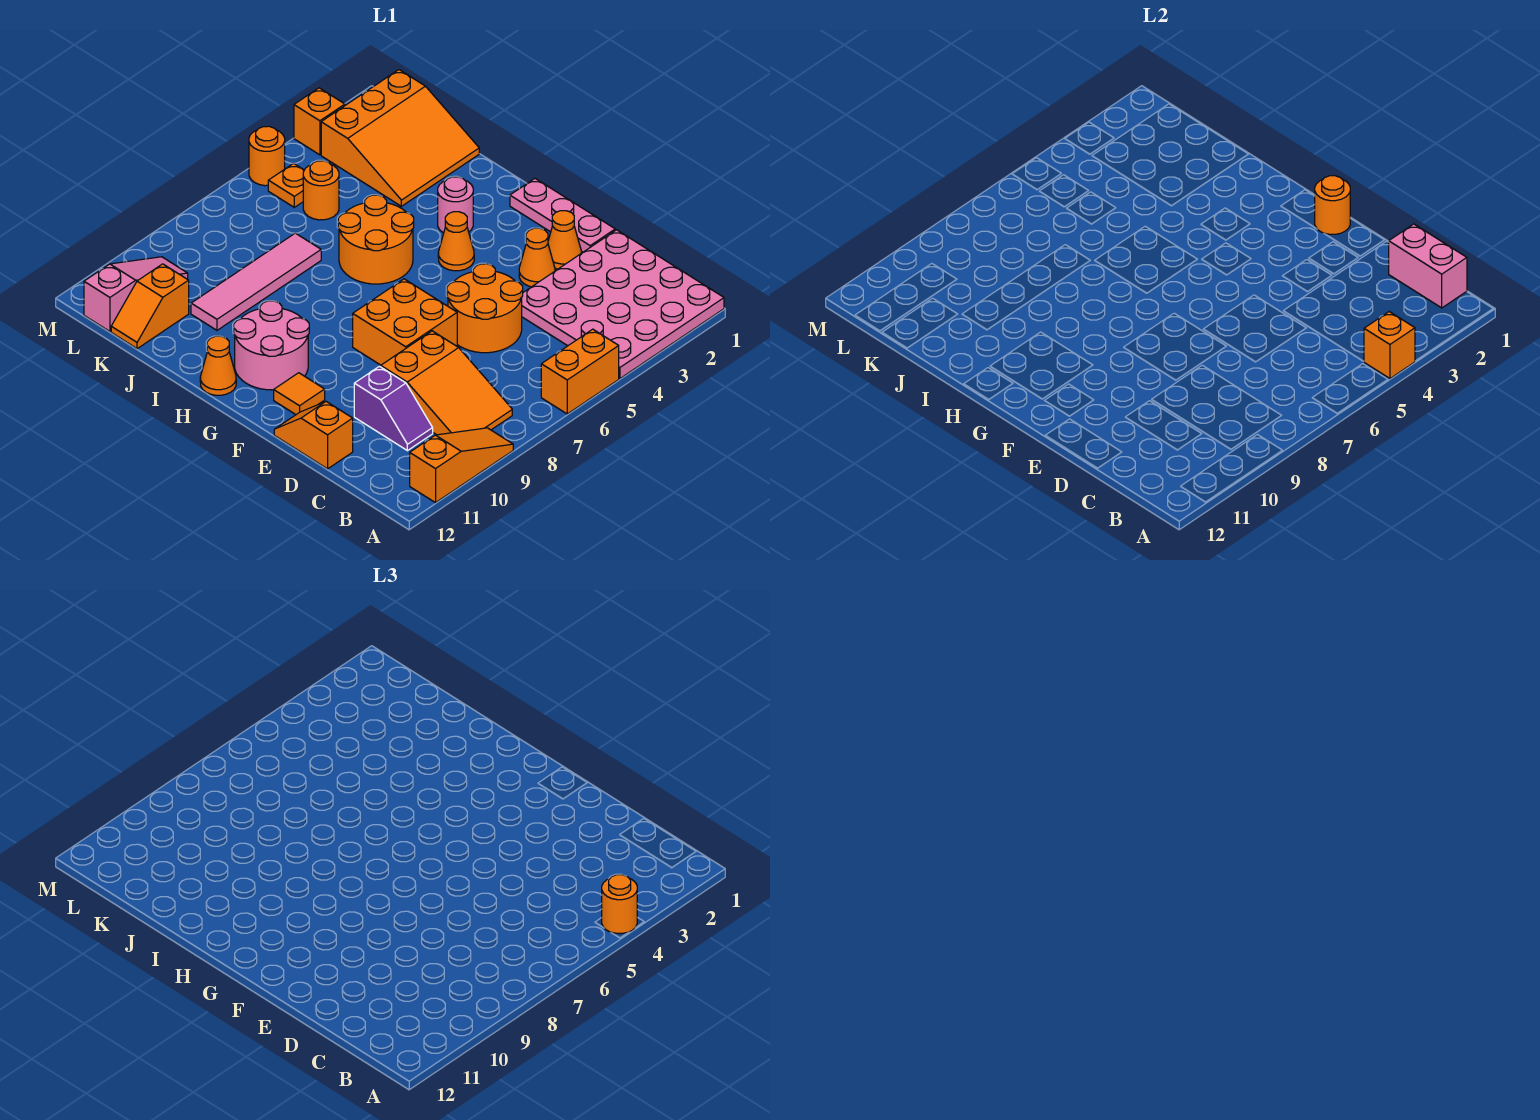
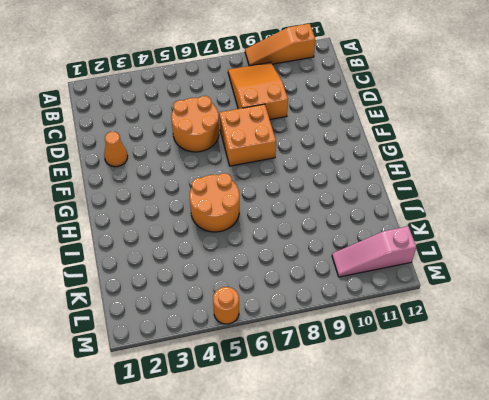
none -> pink 4x4 plate [522,230,724,378]
none -> orange 1x2 brick [541,329,619,414]
none -> purple 1x2 slope [354,366,433,451]

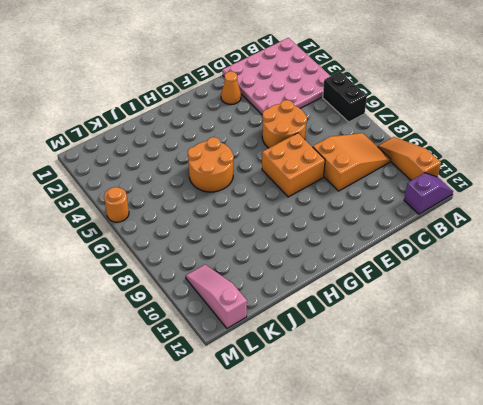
black 1x2 brick [323,72,367,122] -> orange 1x2 brick [541,329,619,414]
purple 1x2 slope [404,173,453,214] -> purple 1x2 slope moved to [354,366,433,451]
none -> orange 1x2 slope [274,402,353,469]
none -> pink 1x3 plate [510,179,615,252]
none -> orange 1x1 cone [519,228,555,287]

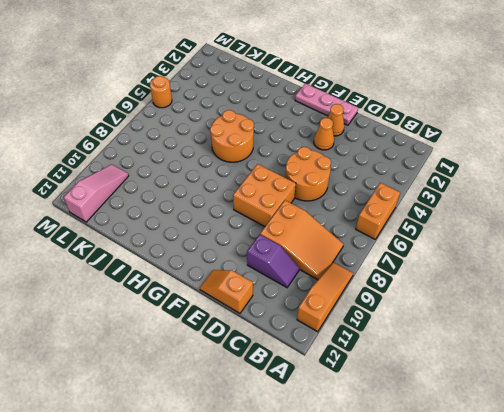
none -> pink 4x4 plate [522,230,724,378]
none -> orange 1x1 tile [274,373,325,414]
none -> orange 1x1 cone [438,212,474,271]

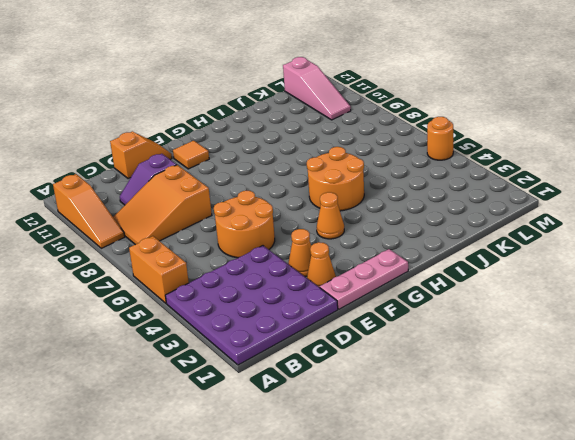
purple 4x4 plate [165,246,338,365] -> pink 4x4 plate [522,230,724,378]
none -> orange 2x2 brick [353,279,457,365]
none -> pink 2x2 round brick [234,301,309,390]
none -> pink 1x1 round brick [438,177,473,233]

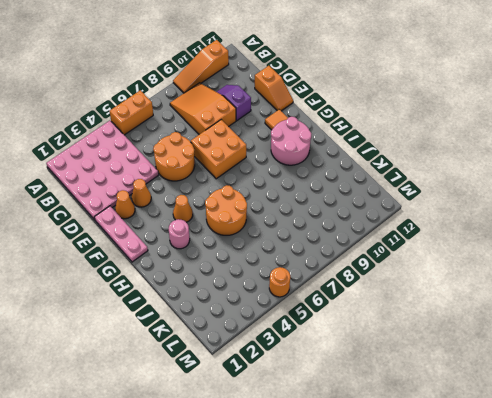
none -> orange 1x1 cone [200,336,236,395]
none -> orange 3x3 slope [321,70,479,206]
none -> pink 1x4 tile [191,233,321,330]

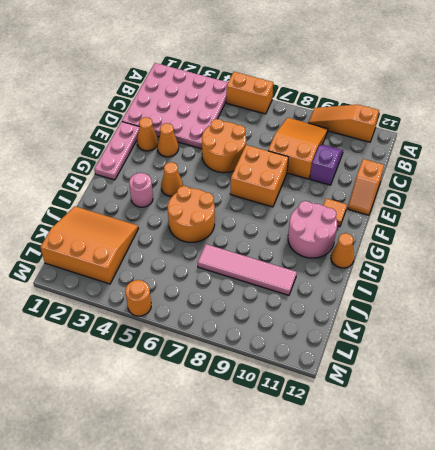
none -> orange 1x1 round brick [303,161,339,220]
none -> orange 1x2 slope [111,264,189,349]
none -> orange 1x1 plate [268,163,304,207]

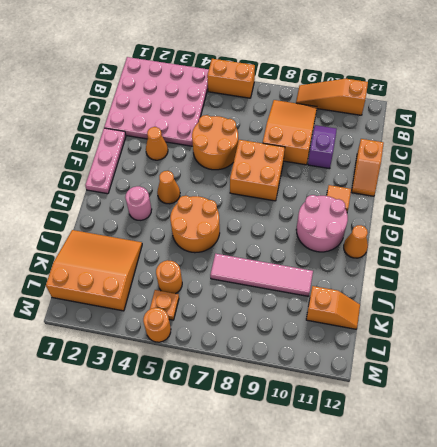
none -> orange 1x1 cone [548,211,581,269]
none -> pink 1x3 slope [84,257,188,331]
none -> orange 1x1 brick [294,88,345,155]

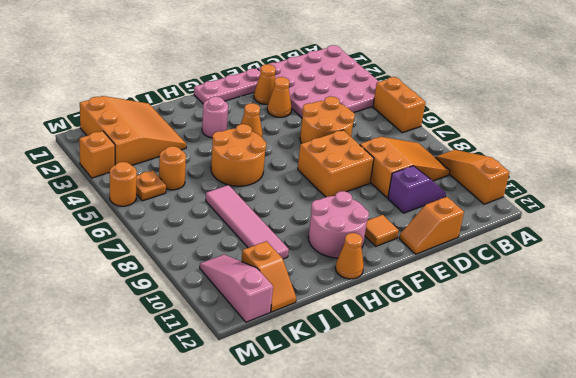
none -> orange 1x1 brick [1364,312,1415,378]
none -> pink 1x2 brick [1389,224,1467,308]
none -> orange 1x1 round brick [1315,176,1350,234]

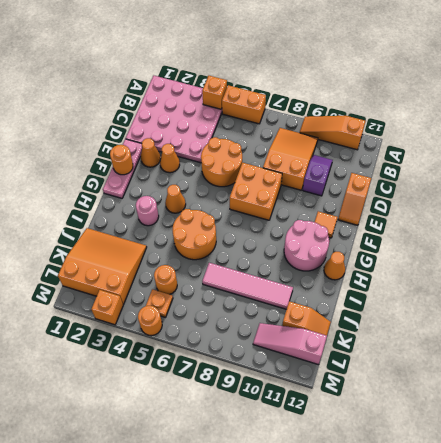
none -> pink 1x2 brick [1389,224,1467,308]
none -> orange 1x1 round brick [602,875,637,933]

